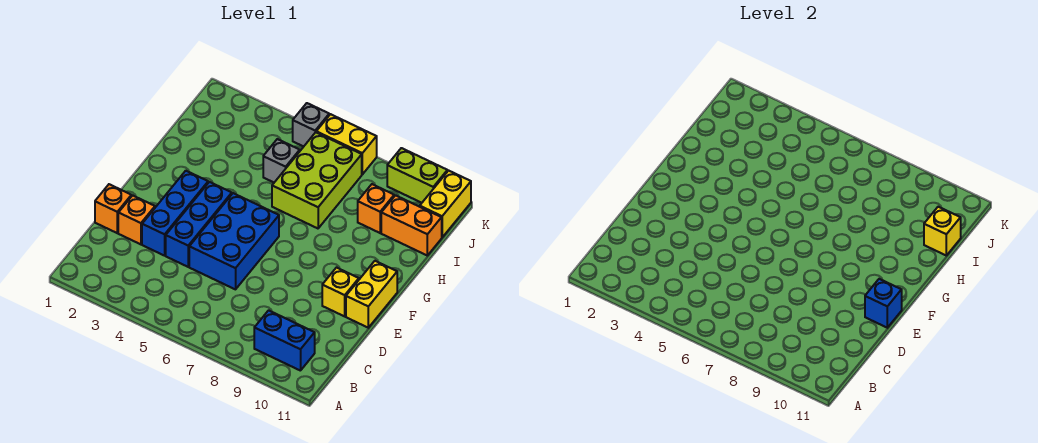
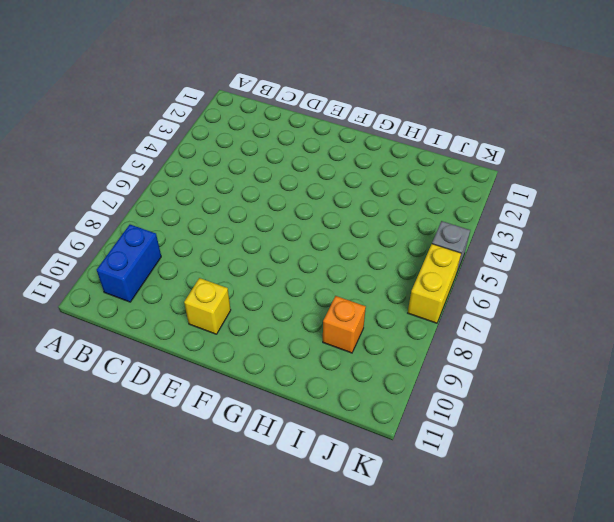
none -> orange 1x1 brick [95,184,131,233]
none -> orange 1x1 brick [118,195,155,244]
none -> blue 1x3 brick [142,171,208,256]

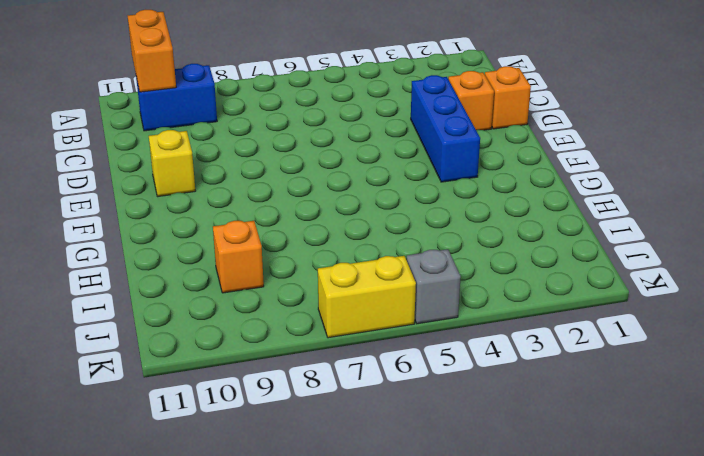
orange 1x2 brick [128,10,176,92] -> orange 1x2 brick turned to [381,195,442,255]
none -> blue 1x3 brick [166,182,232,267]
none -> blue 2x3 brick [189,193,279,289]
none -> yellow 1x2 brick [346,261,397,328]

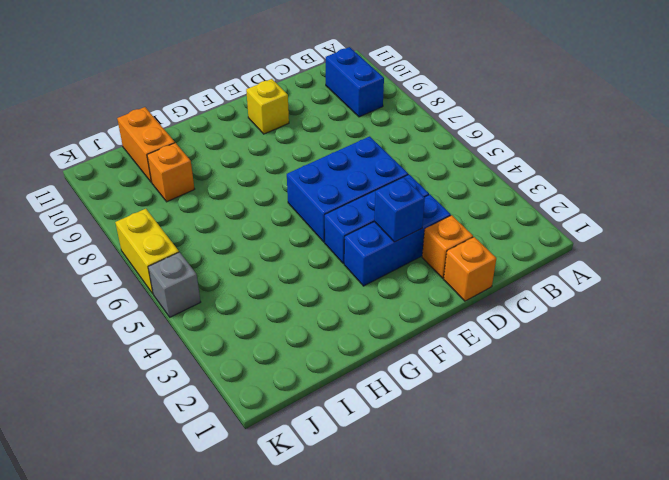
blue 1x1 brick [374,177,425,242] -> blue 1x1 brick moved to [865,279,902,328]
none -> yellow 1x2 brick [346,261,397,328]
none -> lime 2x3 brick [272,132,362,228]
none -> grey 1x1 brick [263,139,300,182]

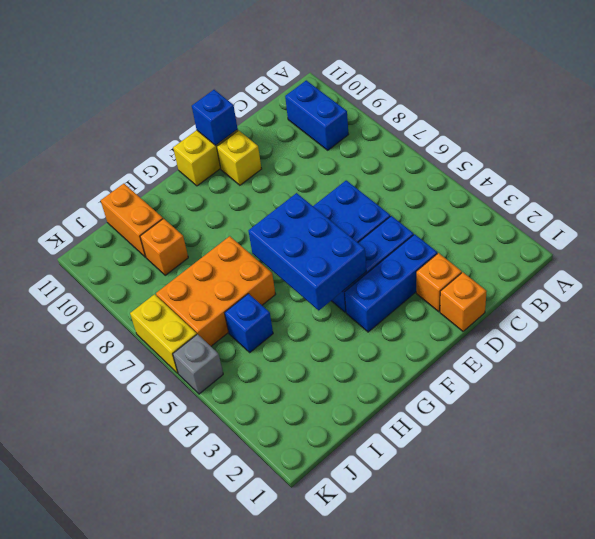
blue 2x3 brick [249,193,366,310] -> none
orange 2x3 brick [156,236,276,346] -> lime 2x3 brick [272,132,362,228]
blue 1x1 brick [225,294,273,352] -> grey 1x1 brick [263,139,300,182]
none -> yellow 1x2 brick [420,171,471,237]
none -> lime 1x2 brick [387,148,447,203]
none -> yellow 1x1 brick [924,207,961,255]

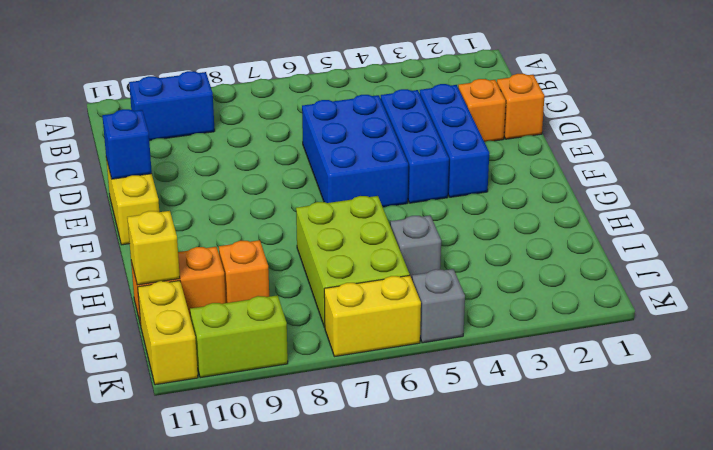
none -> yellow 1x1 brick [322,268,359,316]

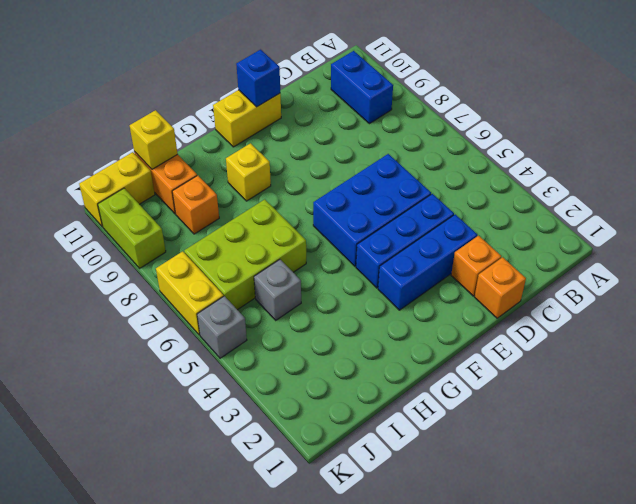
yellow 1x1 brick [226,143,271,201] -> yellow 1x1 brick moved to [322,268,359,316]

